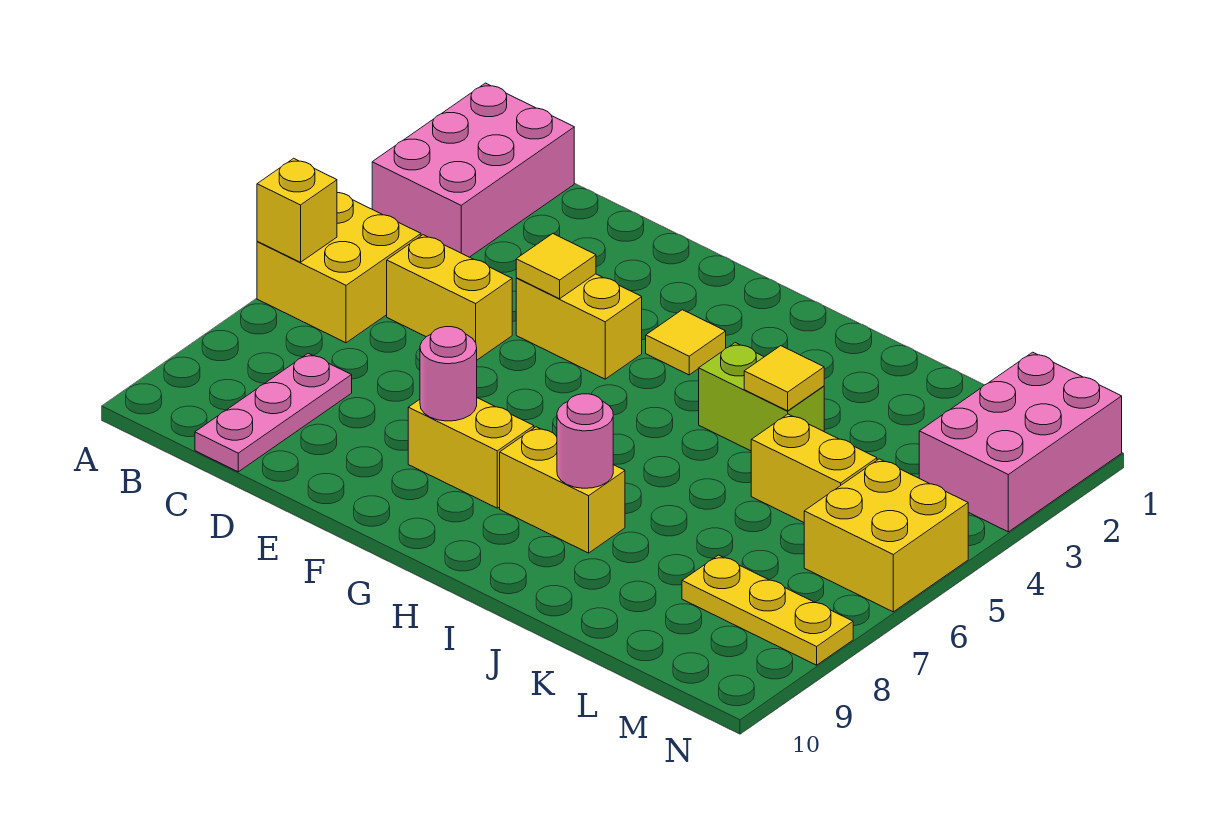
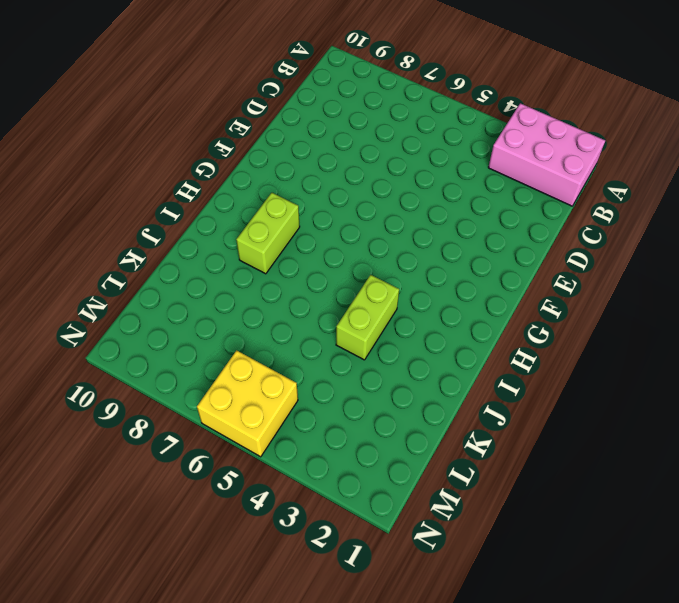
lime 1x2 brick [236,193,300,274] -> yellow 1x2 brick [500,427,625,553]
none -> yellow 2x2 brick [257,193,421,343]
none -> yellow 1x2 brick [387,235,512,360]
none -> pink 1x3 plate [195,353,352,472]

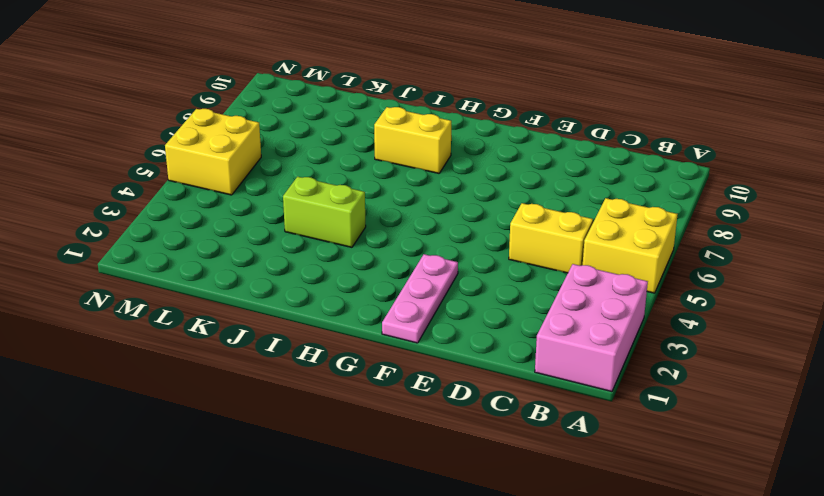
pink 1x3 plate [382,254,458,343] -> pink 1x3 plate moved to [195,353,352,472]
none -> yellow 1x2 brick [516,274,642,379]
none -> yellow 1x2 brick [408,398,534,508]
none -> yellow 1x1 tile [646,310,726,375]

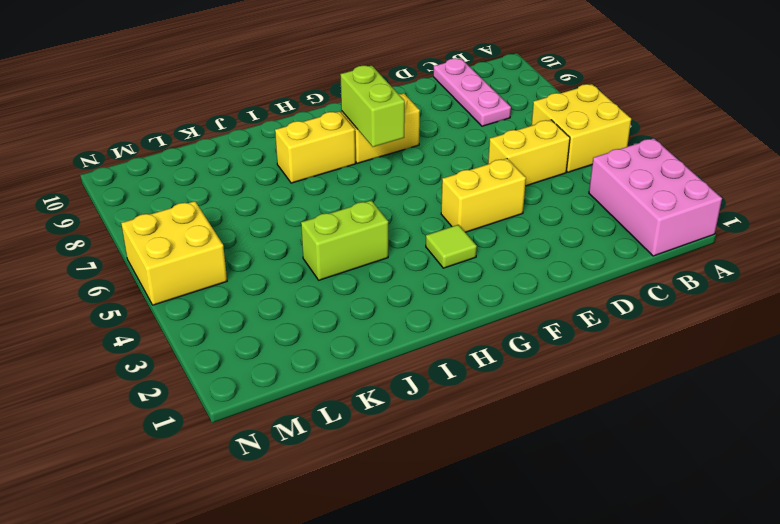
lime 1x1 tile [426,225,477,268] -> yellow 1x1 tile [646,310,726,375]
lime 1x2 brick [340,65,405,147] -> none
none -> yellow 1x2 brick [751,414,877,522]
none -> yellow 1x3 plate [682,555,853,665]
none -> pink 2x3 brick [919,352,1122,532]

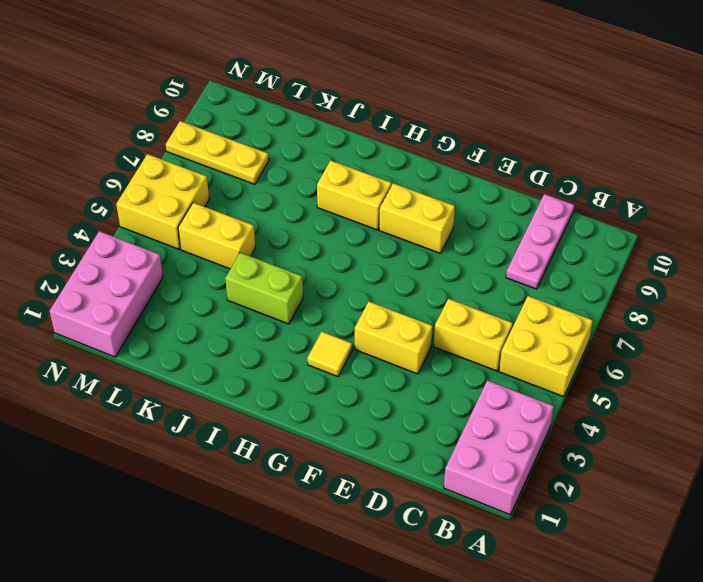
none -> yellow 1x1 brick [257,158,337,262]
none -> yellow 1x1 tile [516,234,596,299]
none -> pink 1x1 round brick [420,327,477,421]

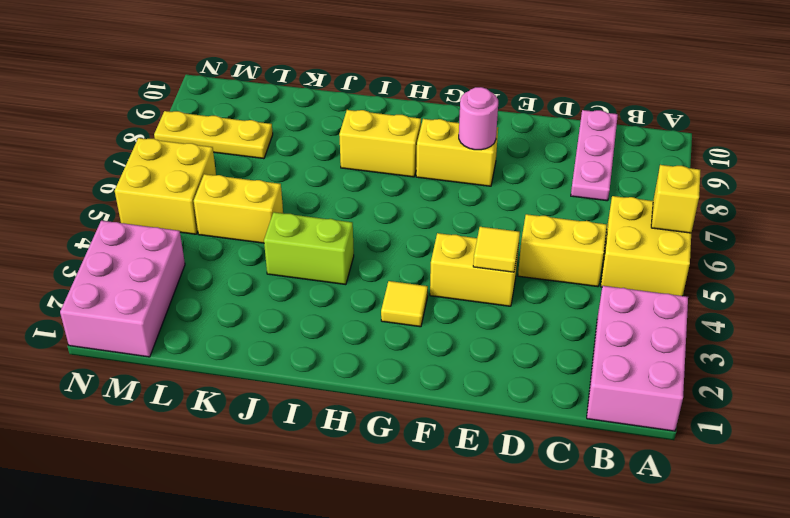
none -> pink 1x1 round brick [557,394,613,488]
none -> yellow 1x1 tile [744,346,824,411]

